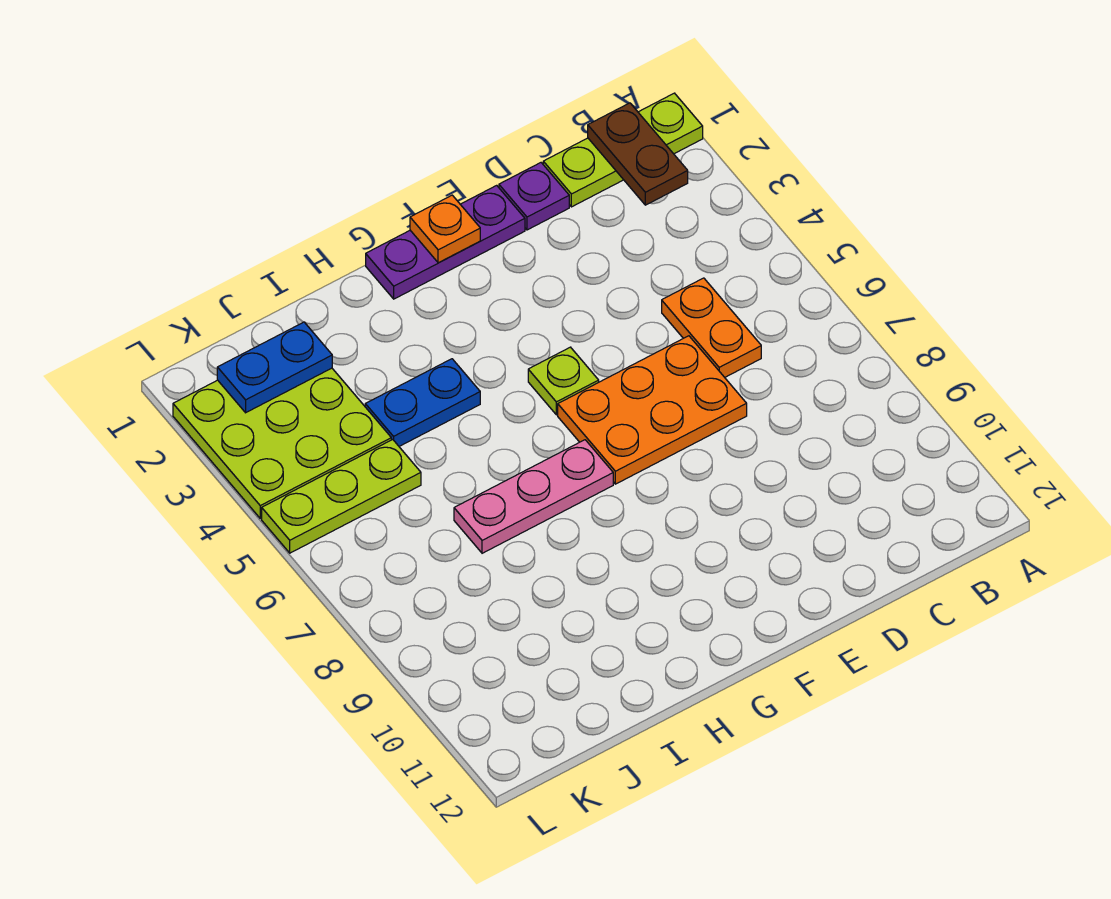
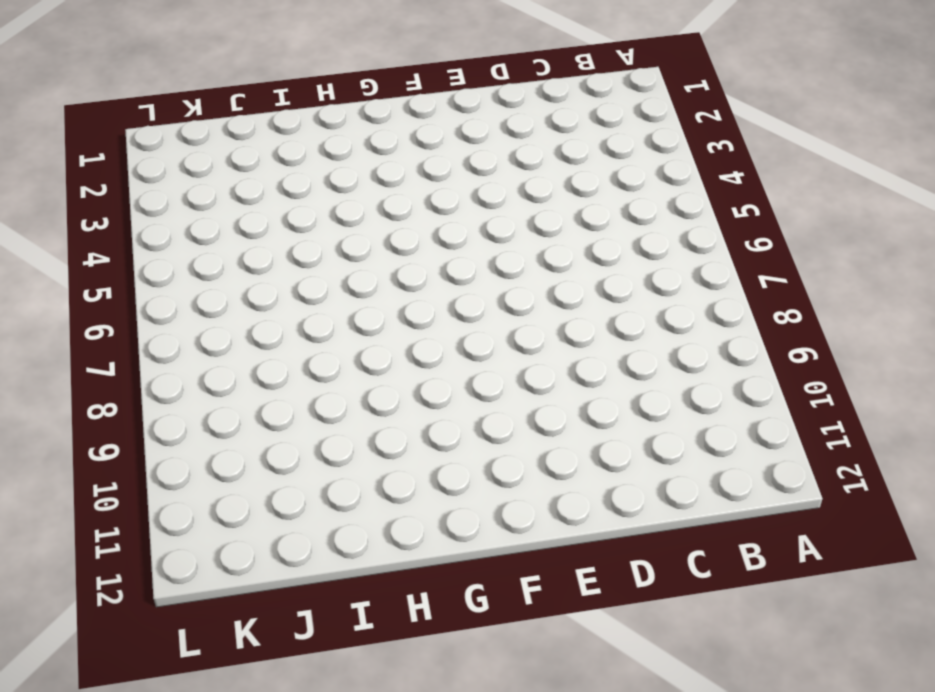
none -> lime 1x3 plate [543,93,703,207]
none -> orange 1x2 plate [662,278,761,377]
none -> purple 1x1 plate [499,163,569,230]

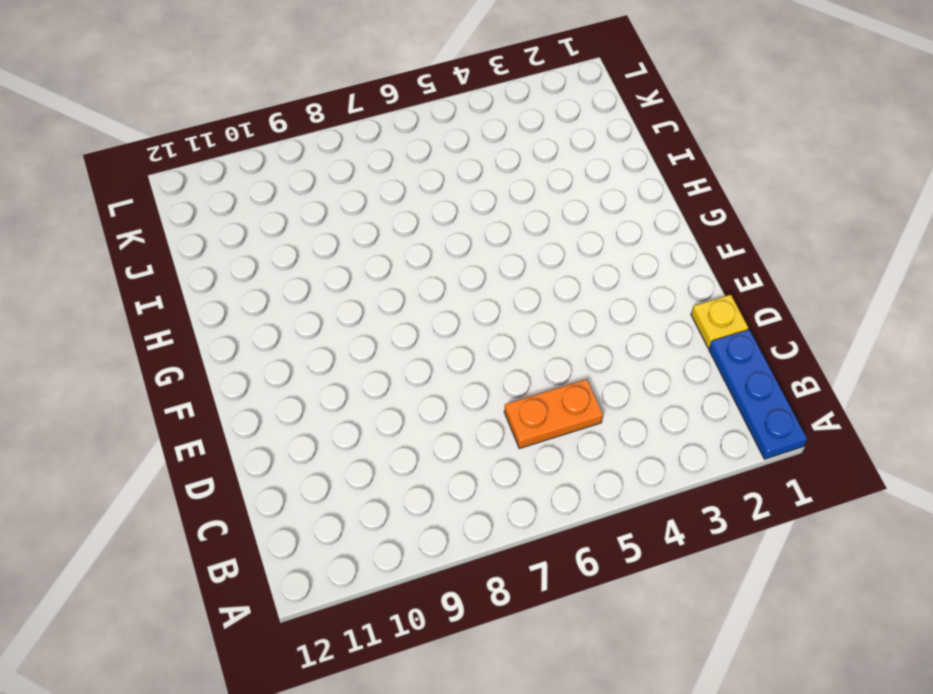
blue 1x3 plate [709,330,807,459] -> lime 1x3 plate [543,93,703,207]
yellow 1x1 plate [691,295,748,348] -> purple 1x1 plate [499,163,569,230]
none -> orange 2x3 plate [558,336,747,484]
none -> purple 1x3 plate [366,185,525,299]
none -> lime 1x1 plate [528,347,599,415]

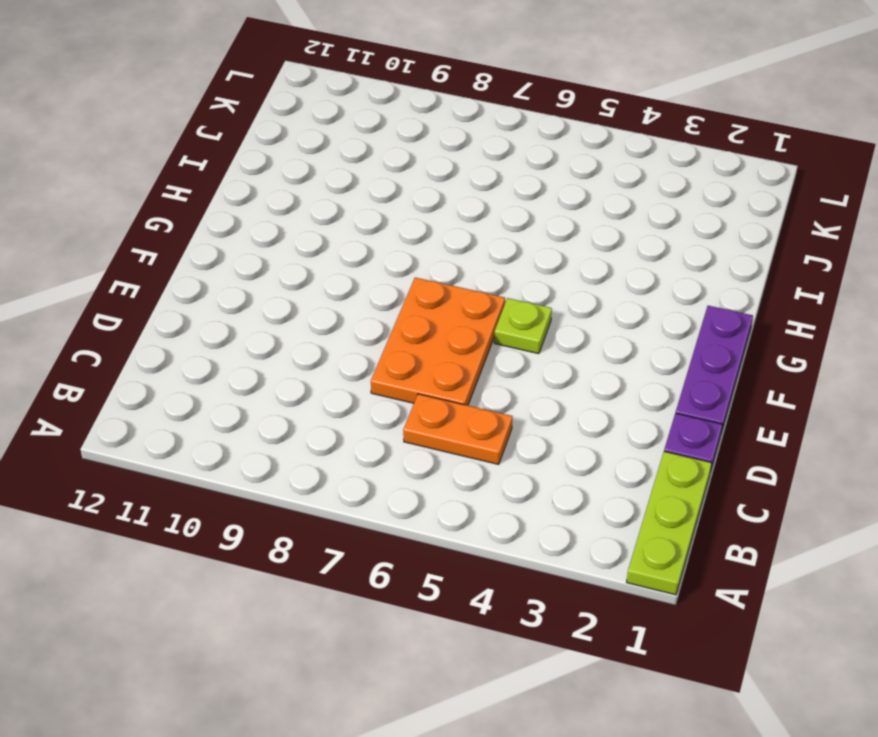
none -> pink 1x3 plate [454,440,613,553]
none -> blue 1x2 plate [365,359,480,446]
none -> lime 3x3 plate [173,368,391,518]

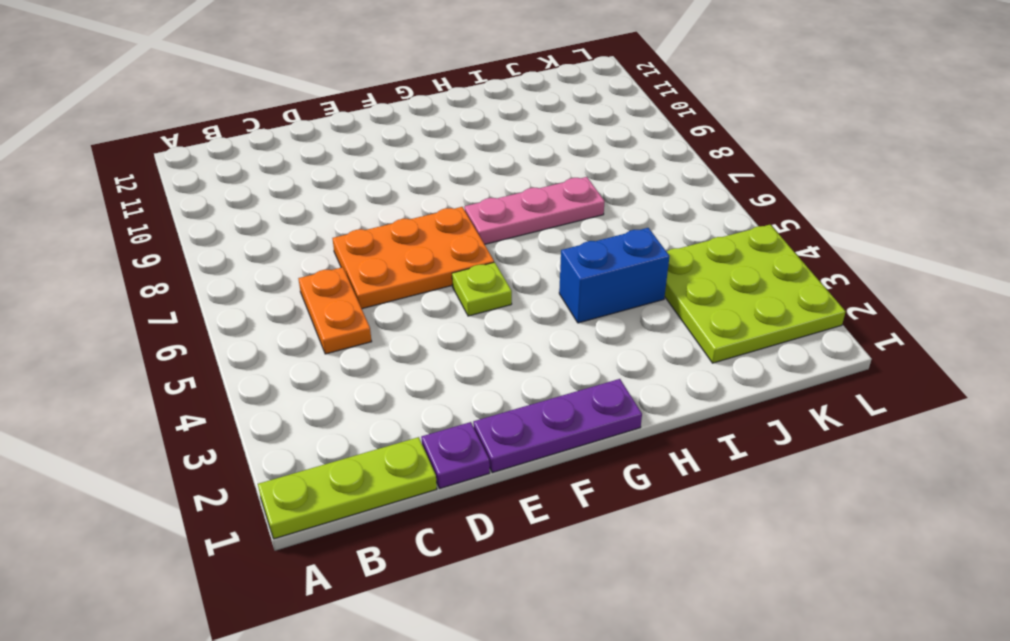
blue 1x2 brick [559,228,669,323] -> blue 1x2 plate [365,359,480,446]
none -> lime 1x3 plate [262,439,421,553]
none -> brown 1x2 plate [588,103,688,205]
none -> orange 1x1 plate [410,195,480,263]

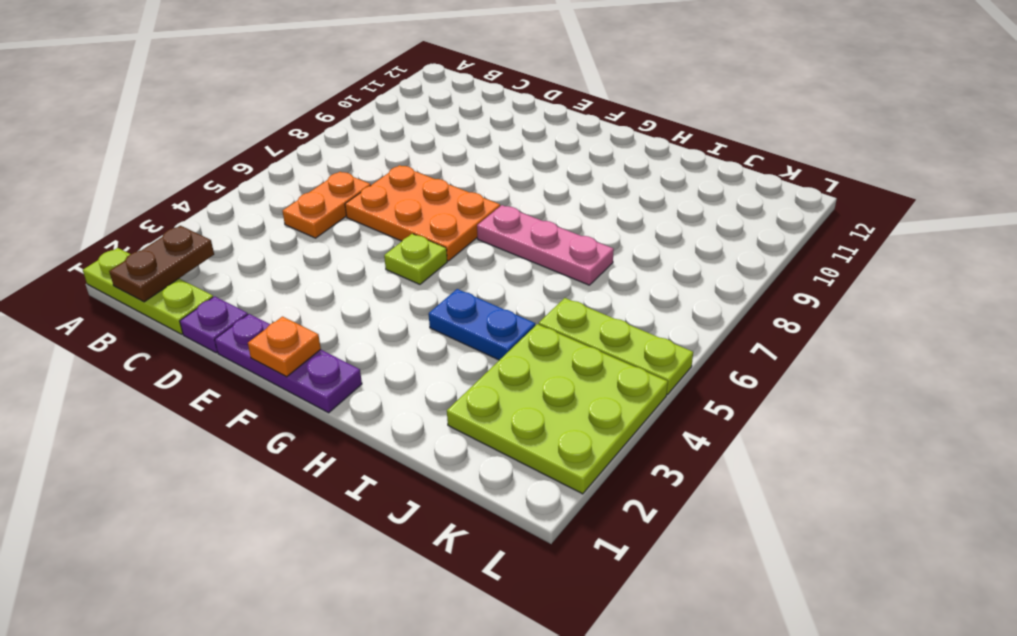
none -> blue 1x2 plate [217,322,332,413]

